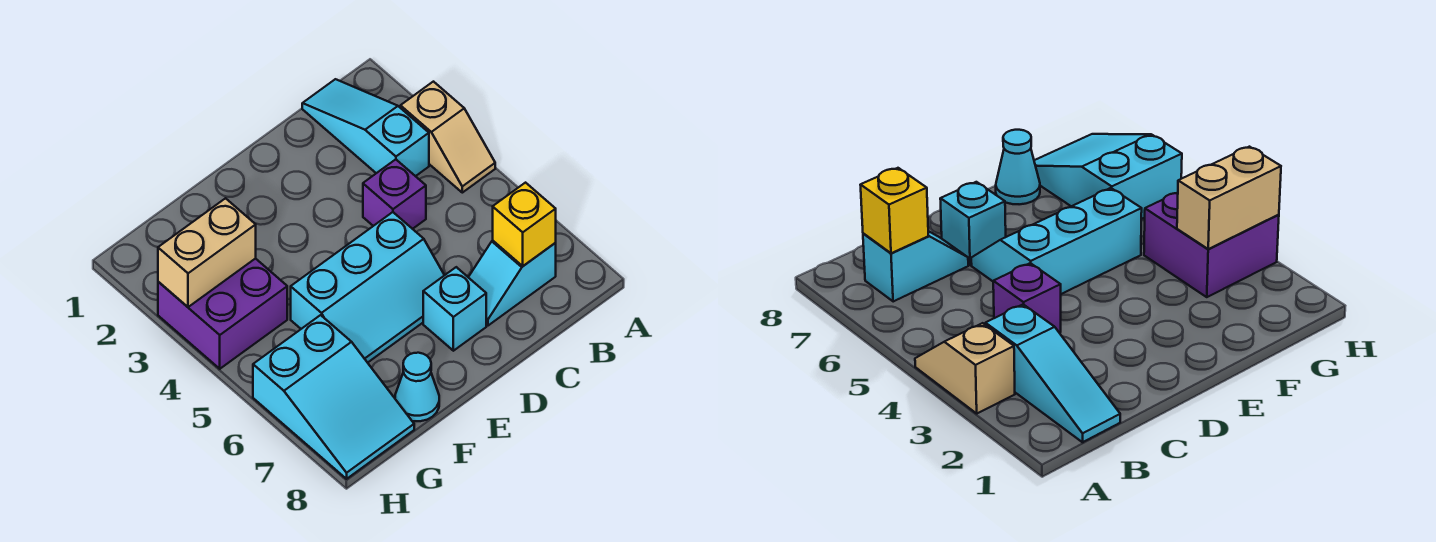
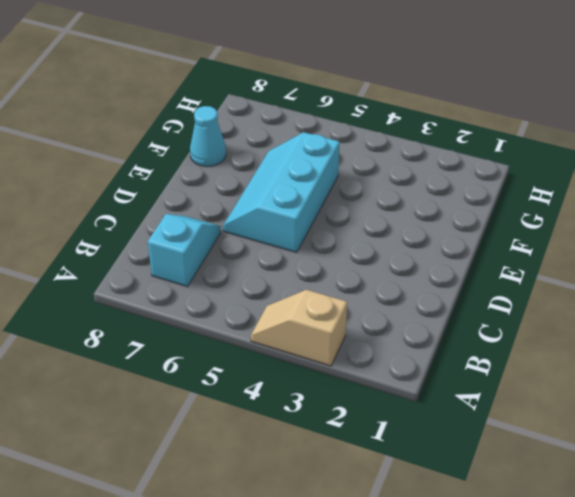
none -> cyan 1x3 slope [302,79,429,176]
none -> purple 1x1 brick [363,159,426,229]

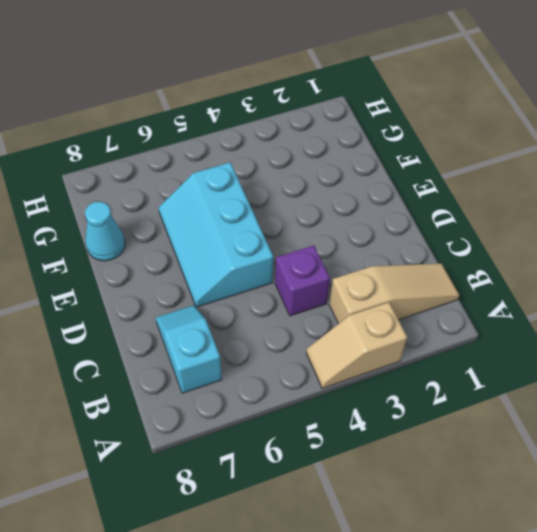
tan 1x3 slope [329,263,459,324] -> cyan 1x3 slope [302,79,429,176]
none -> cyan 1x1 brick [423,267,486,351]
none -> purple 2x2 brick [158,258,287,369]

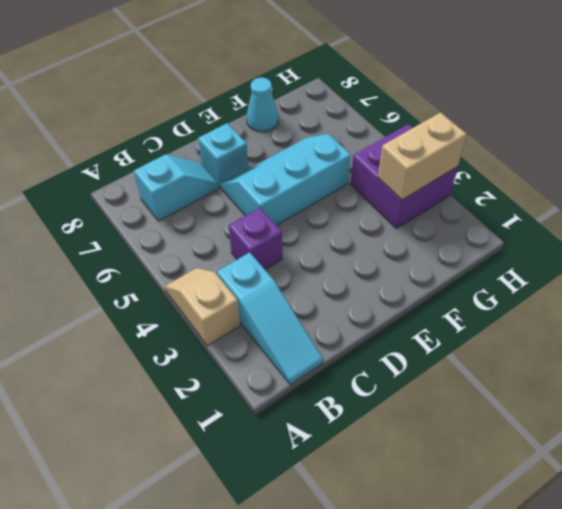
none -> cyan 2x3 slope [253,315,414,479]
none -> yellow 1x1 brick [493,183,556,266]

